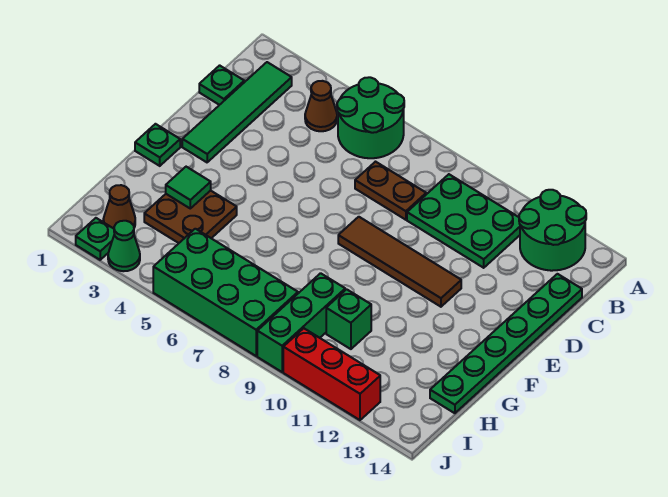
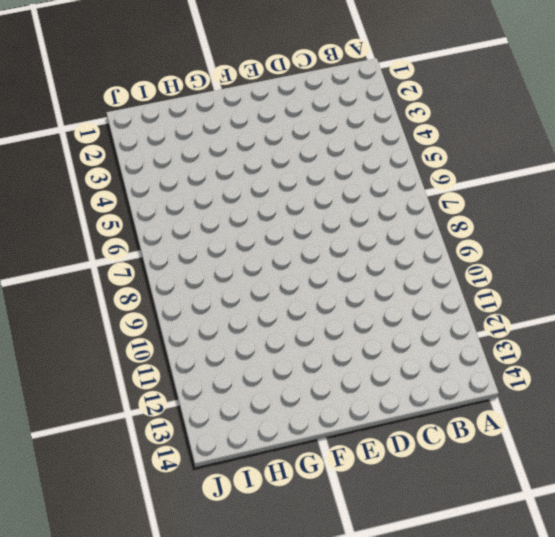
none -> green 2x2 round brick [337,77,404,158]
none -> green 2x2 round brick [519,190,586,271]
none -> green 1x4 tile [182,62,292,162]

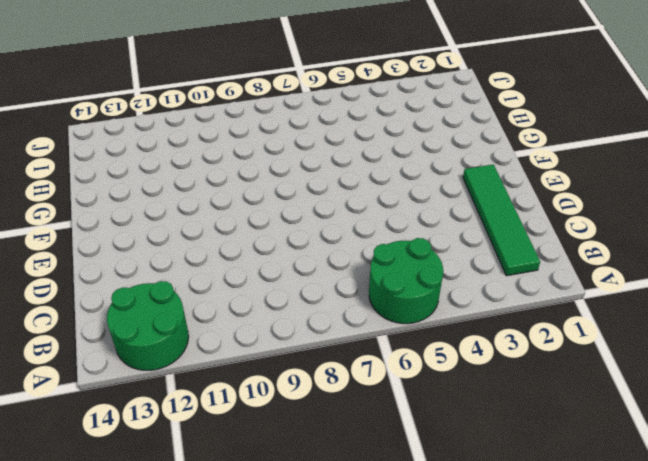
none -> brown 1x1 cone [305,81,337,131]
none -> green 2x3 plate [407,174,520,268]
none -> green 1x1 plate [199,65,244,105]

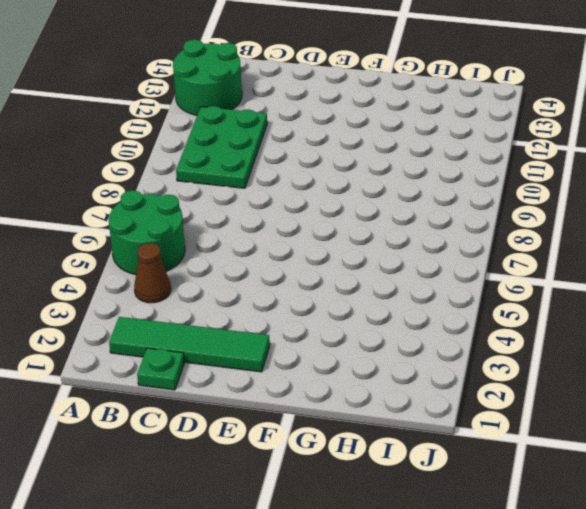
none -> brown 1x2 plate [355,162,426,220]
none -> green 1x6 plate [430,274,582,413]
none -> brown 1x4 tile [338,217,461,307]

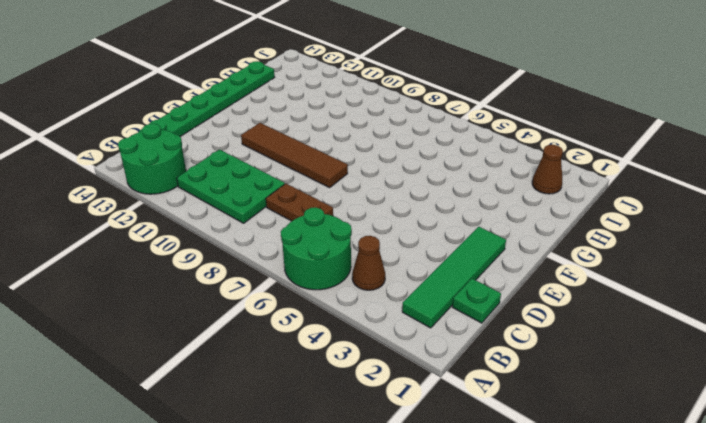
none -> green 1x1 plate [135,124,180,166]
none -> brown 2x2 plate [144,191,237,243]
none -> green 1x3 brick [257,273,345,372]

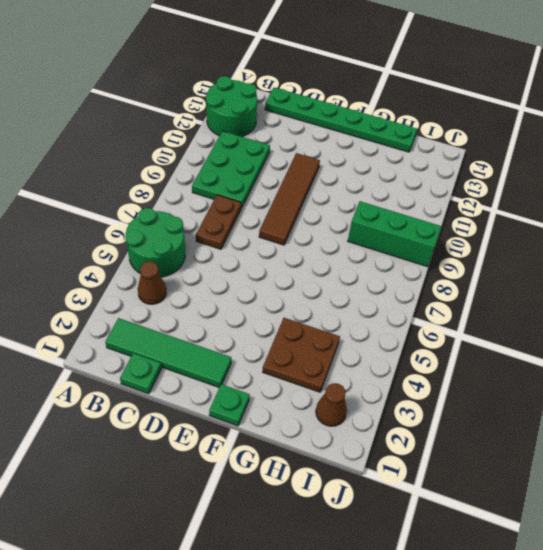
none -> green 1x1 brick [326,289,371,349]
none -> green 2x4 brick [153,229,298,356]
none -> green 1x1 plate [76,218,114,260]

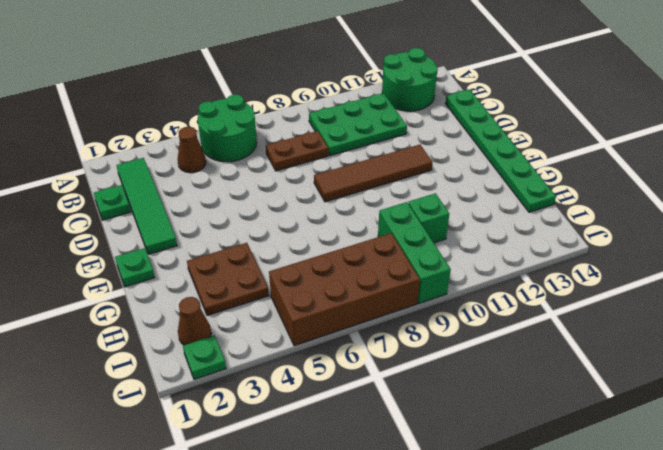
brown 2x4 brick [269,233,420,346] -> green 2x4 brick [153,229,298,356]
none -> green 1x1 cone [108,221,140,271]
none -> red 1x3 brick [283,328,380,420]
none -> green 1x1 tile [166,167,211,208]

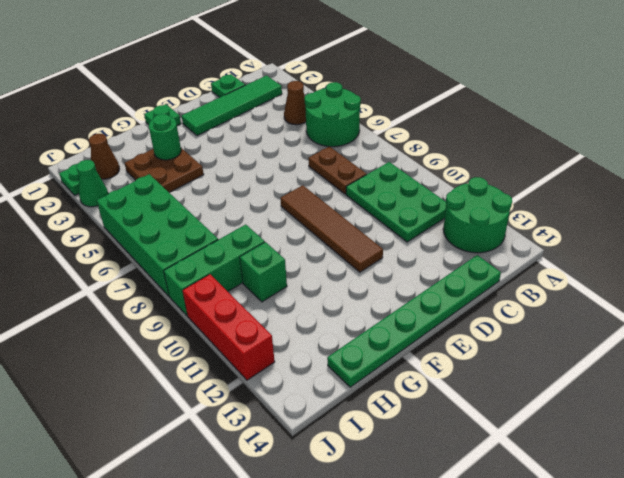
green 1x1 round brick [149,114,181,160] -> green 1x1 tile [166,167,211,208]

